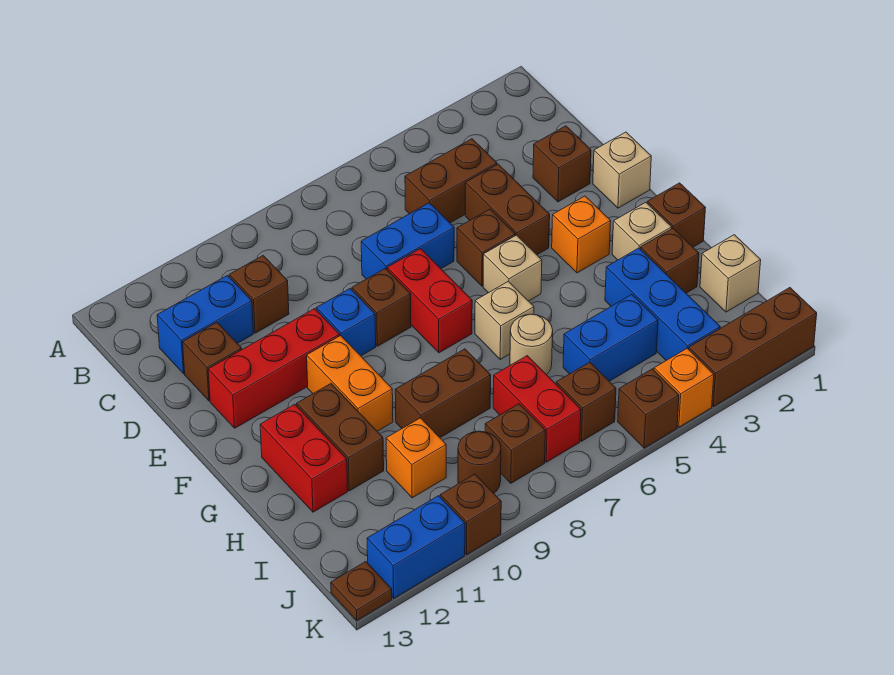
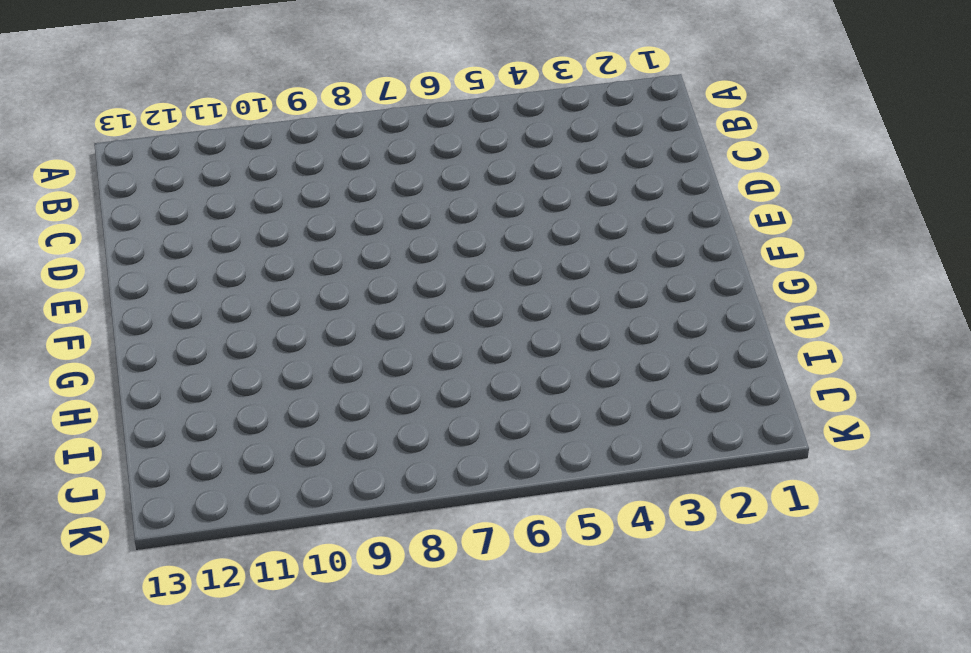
none -> brown 1x2 brick [405,139,497,223]
none -> brown 1x1 brick [229,256,289,333]
none -> blue 1x2 brick [157,275,253,374]
none -> brown 1x1 brick [533,126,591,202]

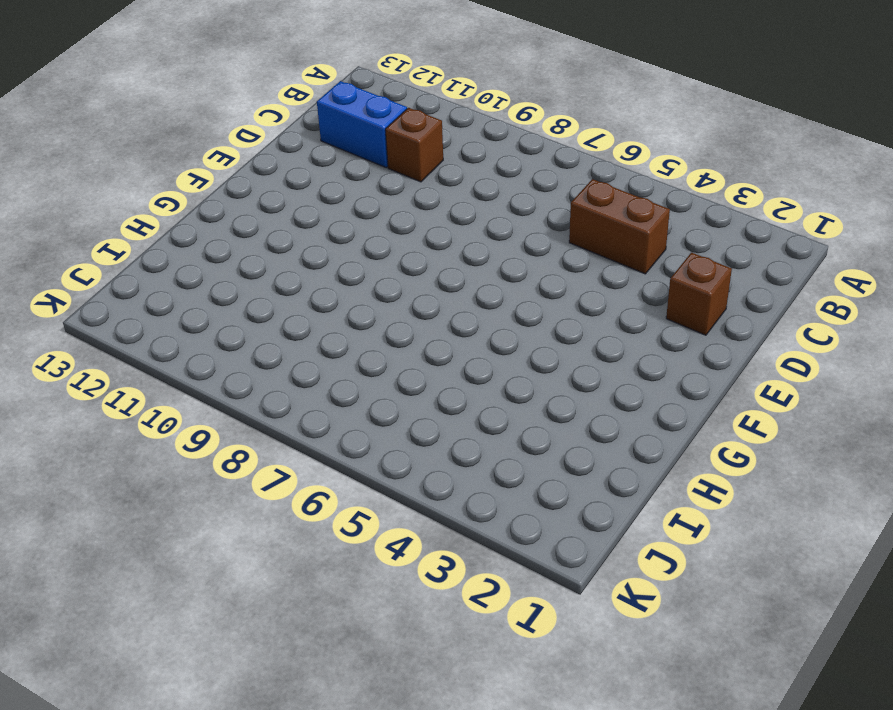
none -> brown 1x2 brick [465,164,550,255]
none -> blue 1x2 brick [361,203,454,279]
none -> brown 1x1 brick [183,323,242,401]
none -> tan 1x1 brick [593,132,651,208]

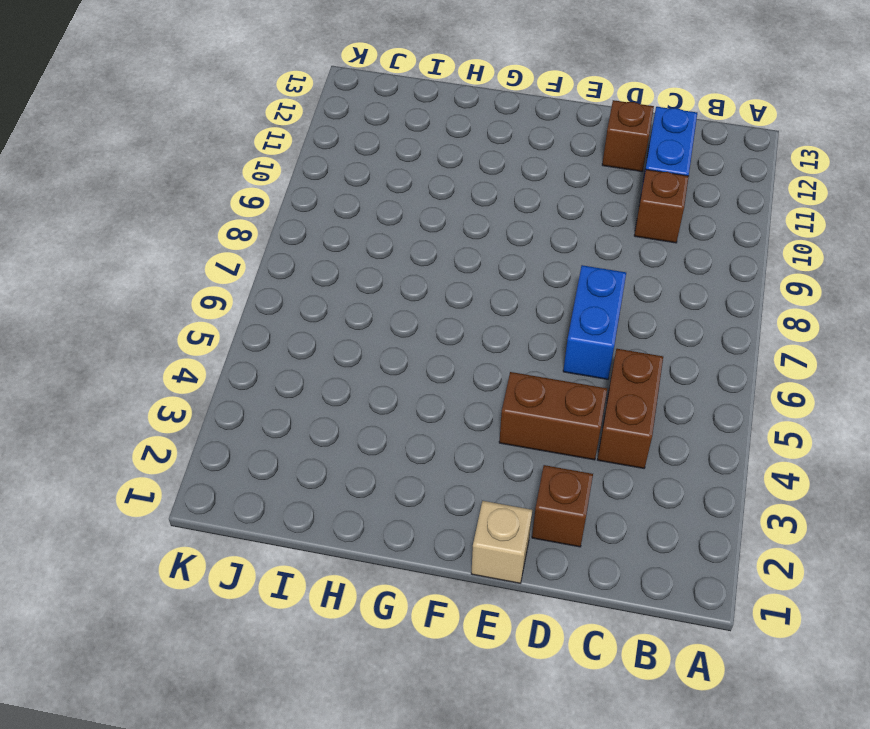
none -> brown 1x1 brick [457,209,515,286]
none -> red 1x2 brick [387,249,472,353]
none -> brown 1x1 brick [352,268,411,346]
none -> blue 1x1 brick [316,289,376,356]

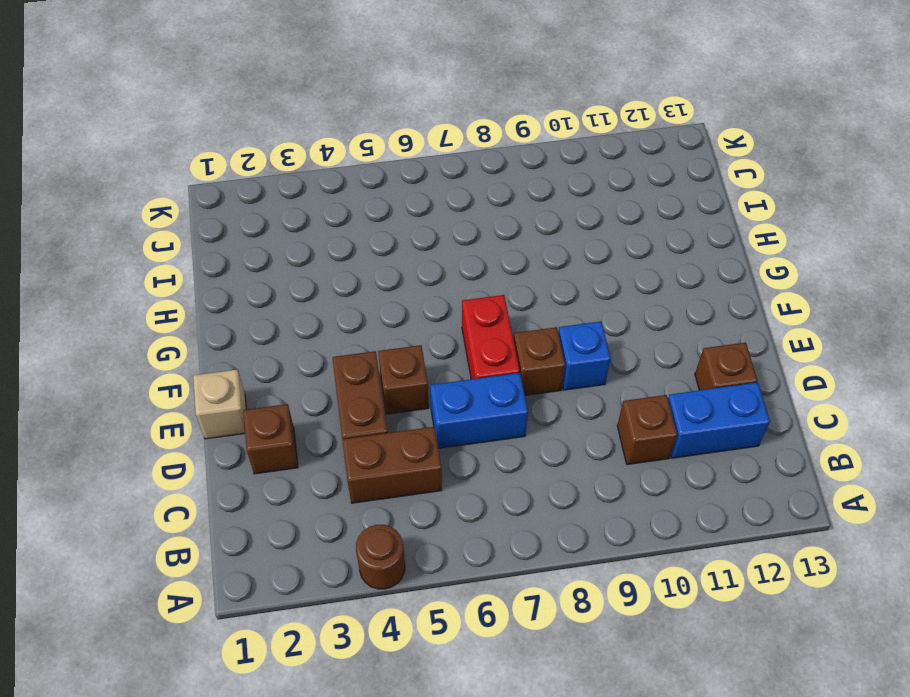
brown 1x1 round brick [356,525,405,589] -> brown 1x1 round brick moved to [458,431,501,493]
none -> red 1x3 brick [208,309,340,428]
none -> orange 1x1 brick [552,196,611,273]
none -> tan 1x1 brick [483,235,542,301]
none -> orange 1x2 brick [307,336,393,431]

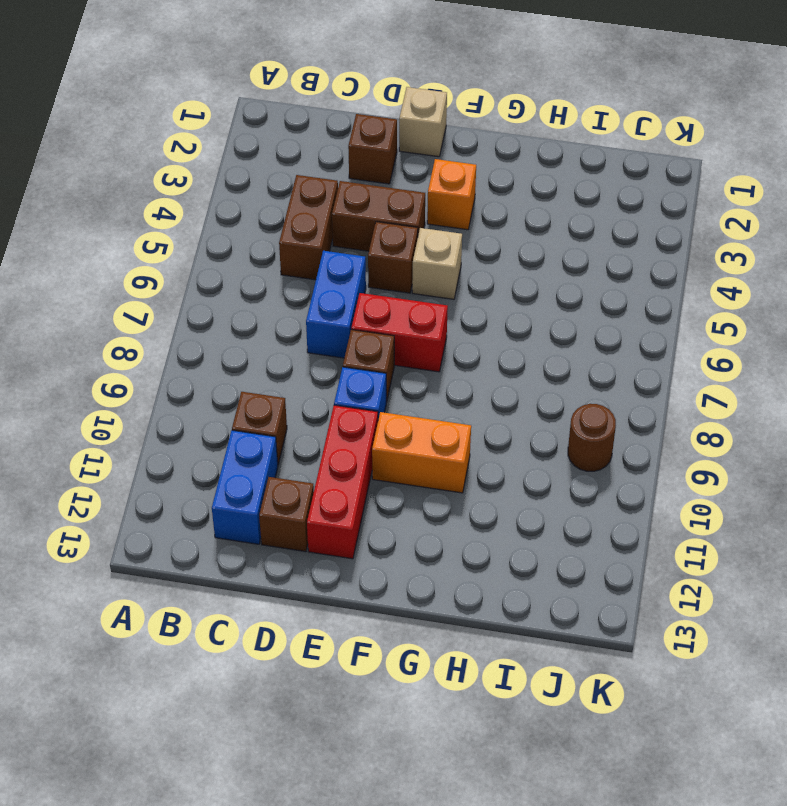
none -> brown 1x1 brick [647,183,706,247]
none -> tan 1x1 brick [612,202,672,260]
none -> tan 1x1 brick [475,281,534,359]
none -> brown 1x2 brick [297,384,384,491]

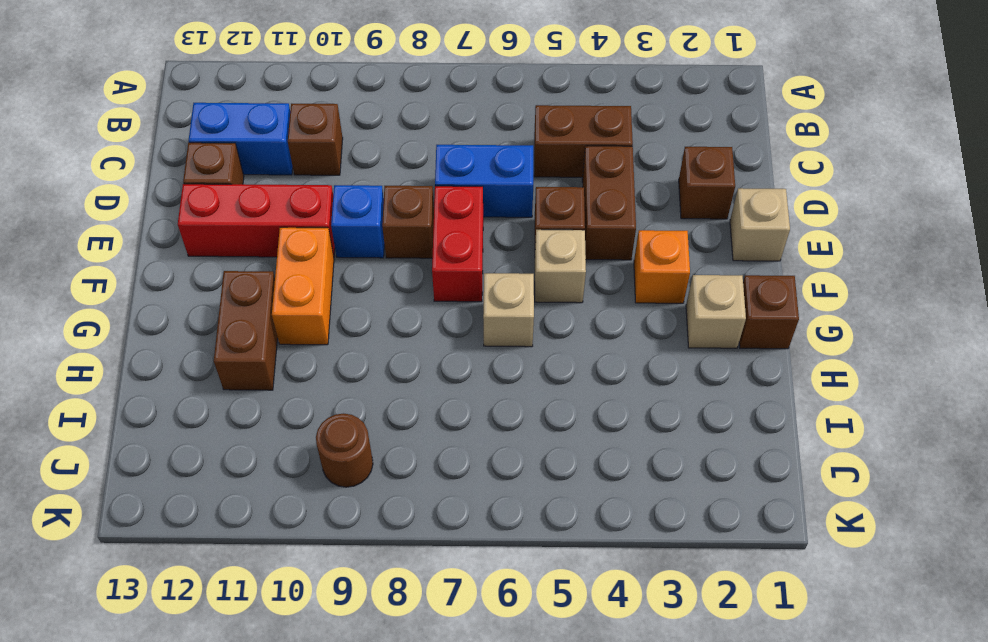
none -> red 1x2 brick [260,404,348,512]
none -> brown 1x1 brick [641,228,699,293]
none -> blue 1x3 brick [605,248,720,360]
none -> tan 1x1 round brick [510,314,553,375]

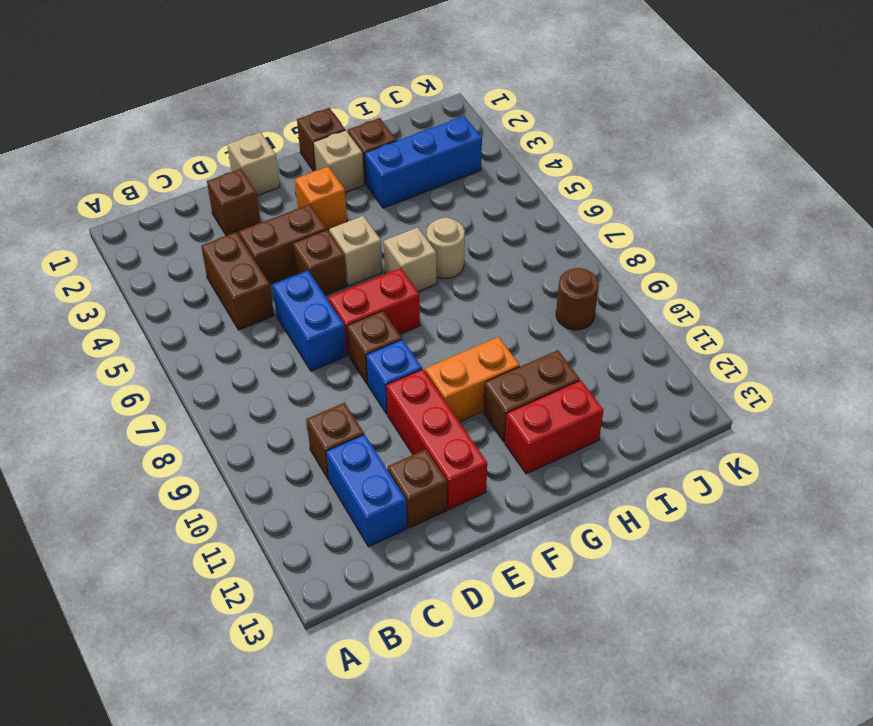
none -> brown 1x2 brick [395,349,491,438]
none -> tan 1x1 brick [700,235,761,312]
none -> blue 1x2 brick [563,295,658,381]
none -> red 1x2 brick [493,356,581,462]

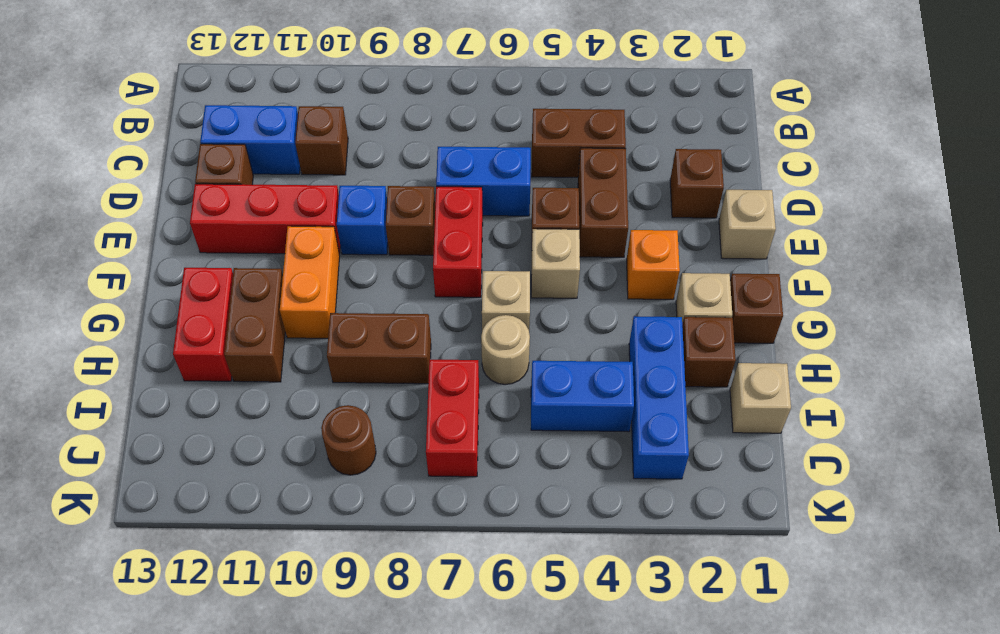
none -> orange 1x1 brick [386,418,446,498]
none -> brown 1x1 brick [556,362,616,441]
none -> brown 1x1 brick [485,404,545,483]
none -> brown 1x3 brick [689,288,817,406]

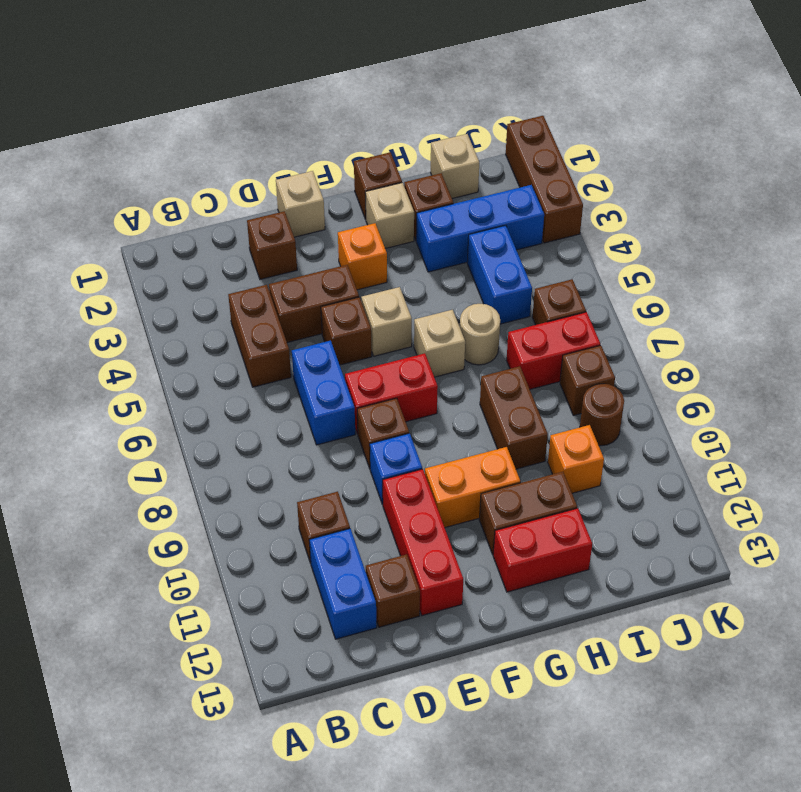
none -> orange 1x1 brick [654,348,714,427]
none -> brown 1x1 brick [618,369,679,448]
none -> brown 1x1 brick [440,474,501,555]
none -> blue 1x2 brick [367,496,465,598]

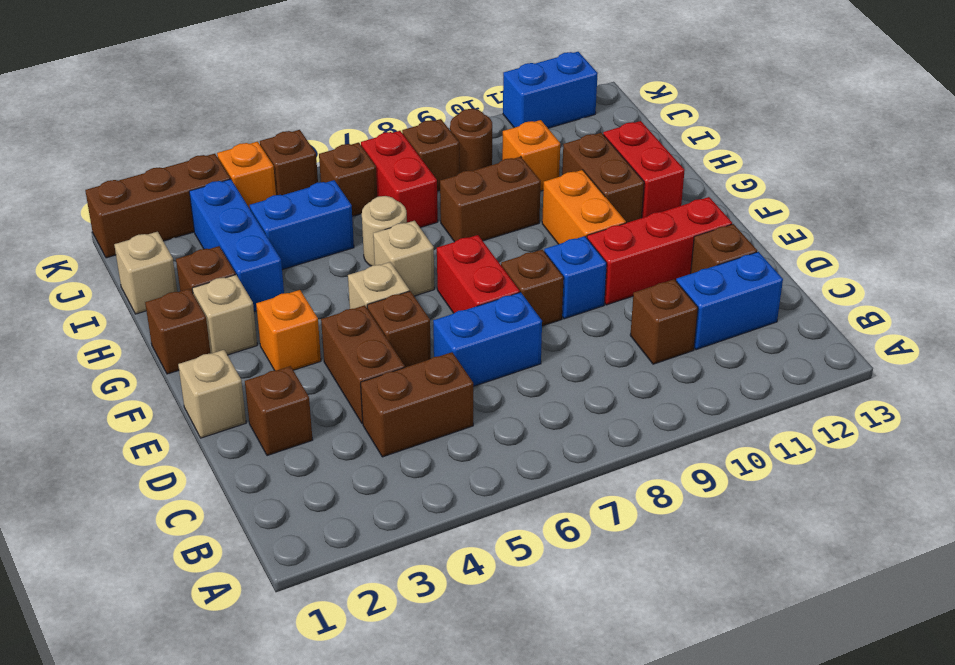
none -> brown 1x1 brick [440,474,501,555]
none -> brown 1x1 plate [331,562,392,620]

